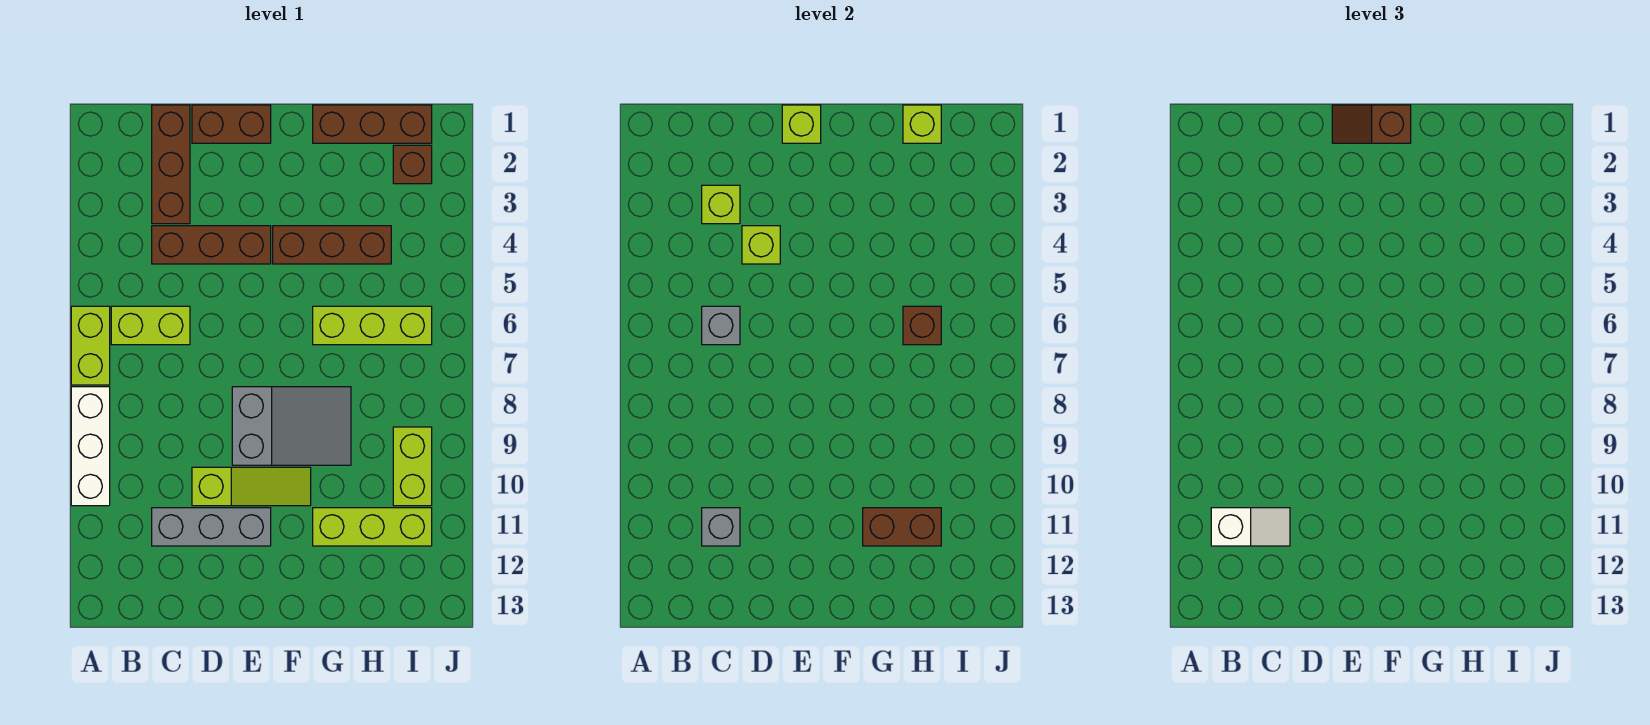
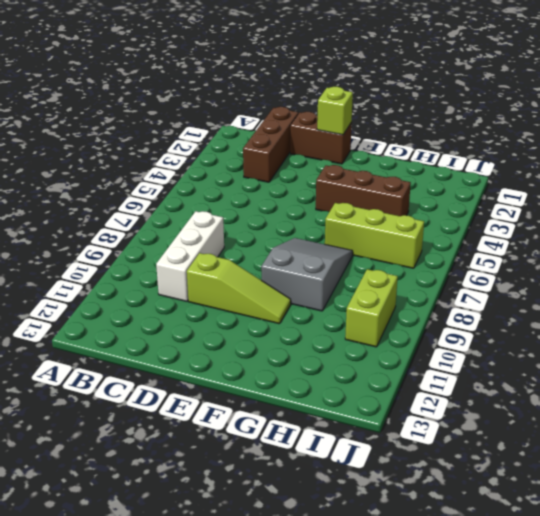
white 1x3 brick [156,211,224,301] -> white 1x3 brick moved to [71,387,110,506]
grey 2x3 slope [261,238,353,311] -> grey 2x3 slope turned to [232,387,351,465]
none -> lime 1x2 brick [71,306,110,385]
none -> lime 1x2 brick [111,306,190,345]
none -> brown 1x3 brick [152,226,271,264]

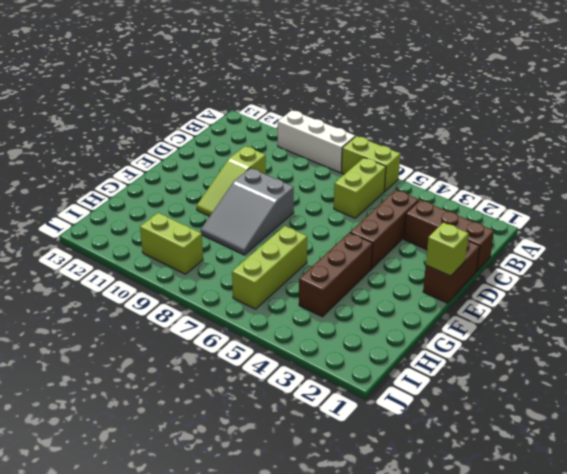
none -> grey 1x3 brick [152,508,271,546]
none -> brown 1x3 brick [313,105,432,143]
none -> lime 1x3 brick [313,508,432,546]

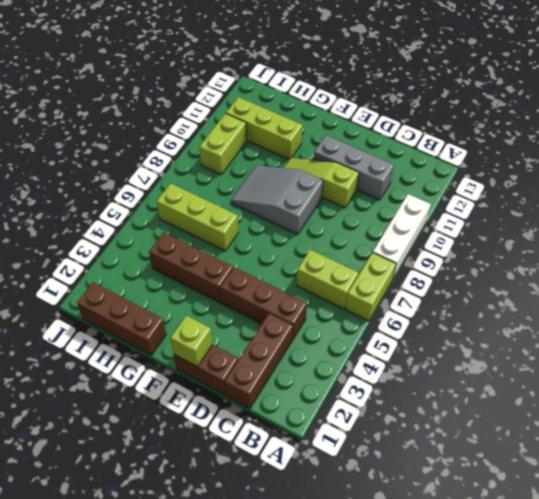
none -> brown 1x1 brick [393,145,432,184]
none -> lime 1x1 brick [702,185,740,224]
none -> grey 1x1 brick [702,306,740,345]

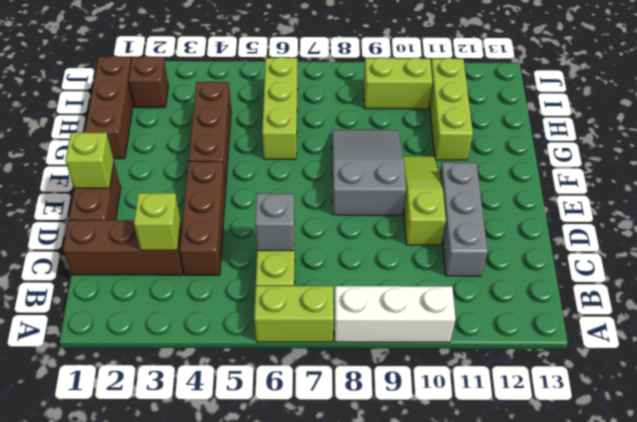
none -> grey 1x1 brick [702,508,740,546]
none -> lime 1x1 brick [742,226,780,264]
none -> brown 1x2 brick [863,508,941,546]

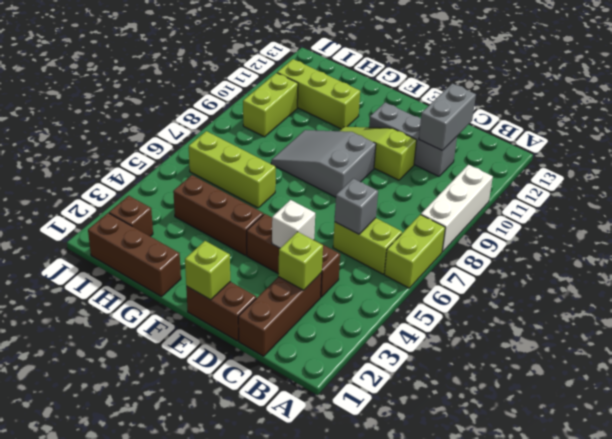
grey 1x2 brick [419,83,476,151] -> grey 1x1 brick [702,508,740,546]
white 1x1 brick [272,200,315,248] -> lime 1x1 brick [742,226,780,264]
none -> brown 1x2 brick [863,508,941,546]
none -> lime 1x1 brick [903,105,941,143]
none -> brown 1x1 brick [903,306,941,345]

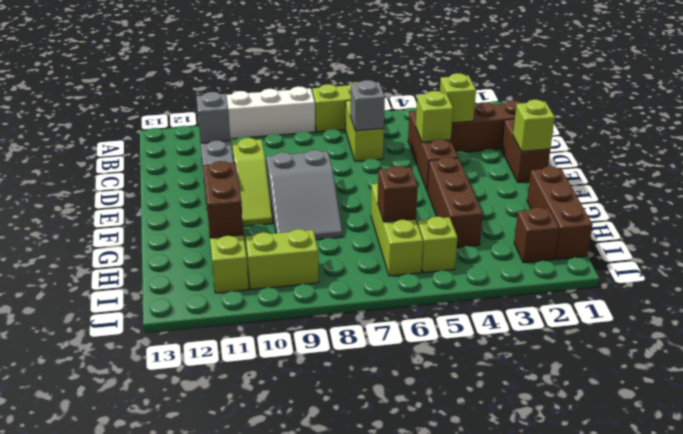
lime 1x1 brick [418,217,458,273] -> lime 1x1 brick moved to [903,105,941,143]
none -> white 1x2 slope [1211,508,1290,546]
none -> brown 1x2 slope [1332,105,1411,143]

